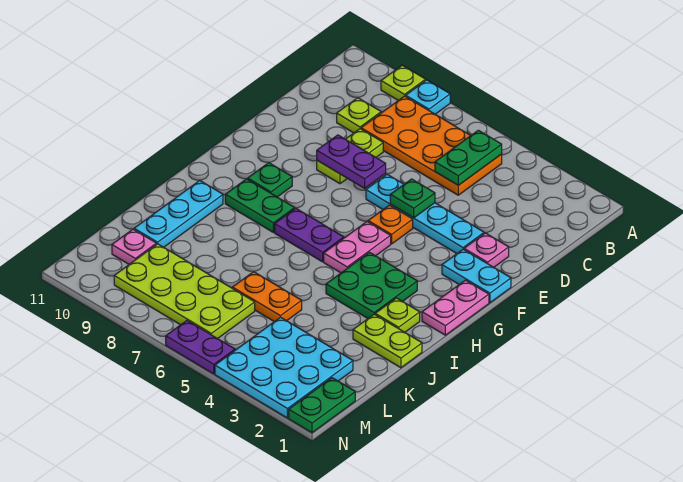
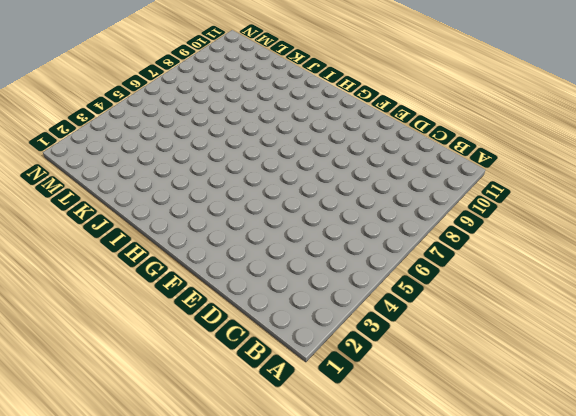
none -> cyan 1x1 plate [406,80,450,114]
none -> lime 1x1 plate [381,65,426,100]
none -> orange 2x4 plate [361,96,502,195]

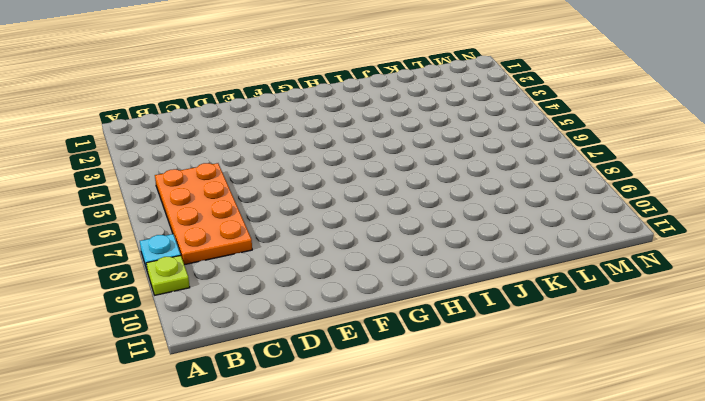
none -> lime 1x1 plate [337,98,381,133]
none -> lime 1x2 plate [317,129,383,184]
none -> pink 1x1 plate [464,233,509,267]

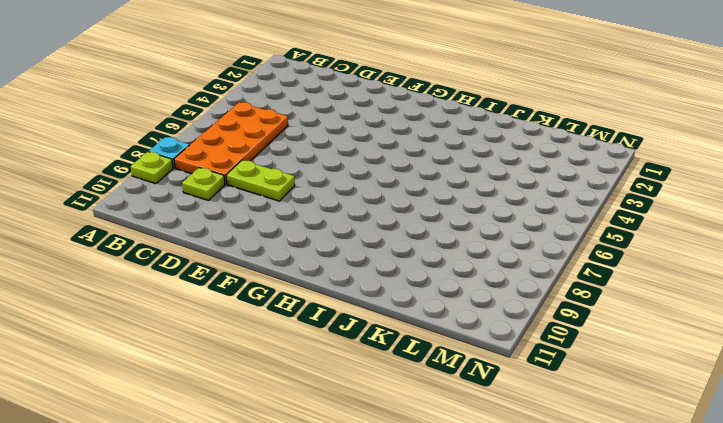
none -> pink 1x1 plate [464,233,509,267]
none -> cyan 1x4 plate [366,174,484,253]
none -> cyan 1x2 plate [442,249,511,303]

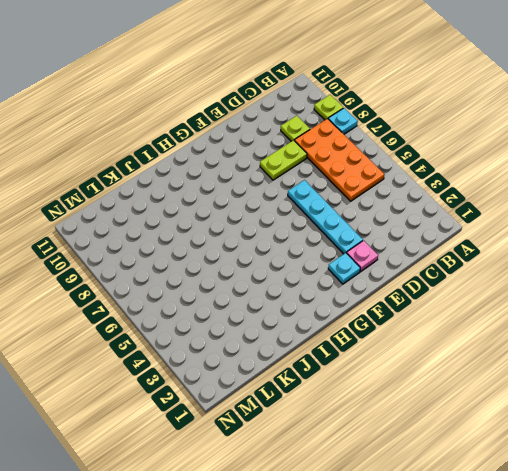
cyan 1x1 plate [328,253,360,284] -> cyan 1x2 plate [442,249,511,303]
none -> orange 1x1 plate [368,205,413,244]
none -> pink 1x2 plate [422,280,489,335]
none -> pink 1x2 plate [324,222,391,273]

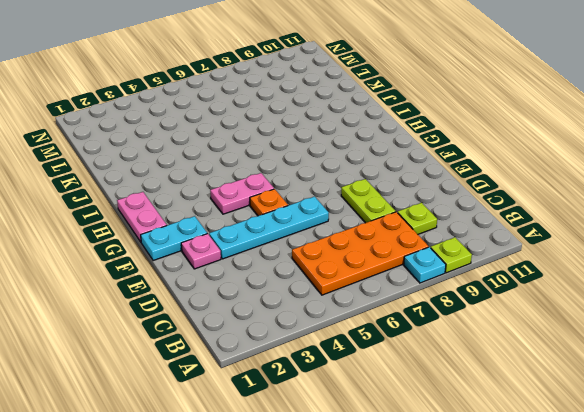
pink 1x2 plate [210,173,274,214] -> pink 1x2 plate turned to [324,222,391,273]
none -> green 1x1 plate [248,163,292,197]
none -> green 2x2 plate [326,253,417,318]
none -> purple 1x2 plate [275,208,344,262]

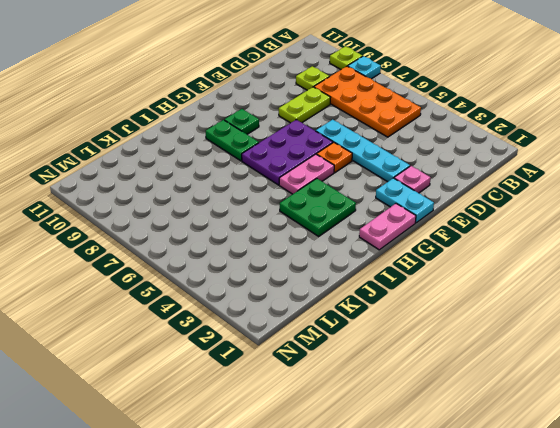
purple 2x3 plate [242,120,333,185] -> purple 1x2 plate [275,208,344,262]
none -> lime 1x1 plate [375,298,420,332]
none -> cyan 1x3 plate [134,181,223,247]
none -> lime 1x2 plate [353,314,422,368]

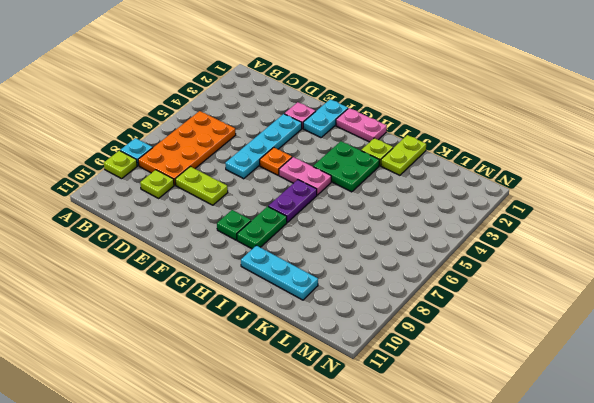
none -> orange 1x2 plate [232,272,302,322]
none -> cyan 3x3 plate [215,317,353,418]
none -> lime 2x4 plate [114,244,255,339]

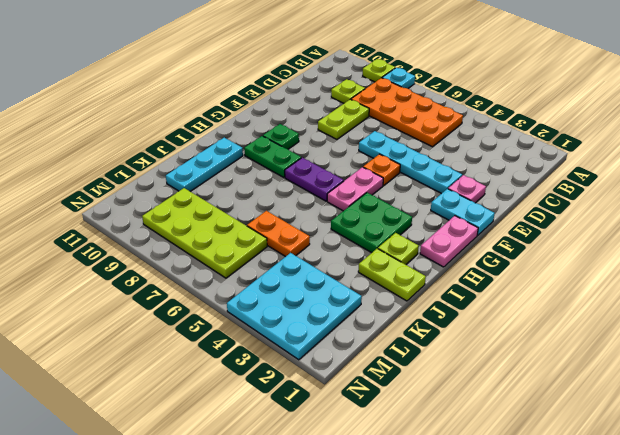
none -> pink 1x1 plate [112,229,156,264]
none -> green 1x2 plate [289,378,355,433]
none -> purple 1x2 plate [166,321,235,374]

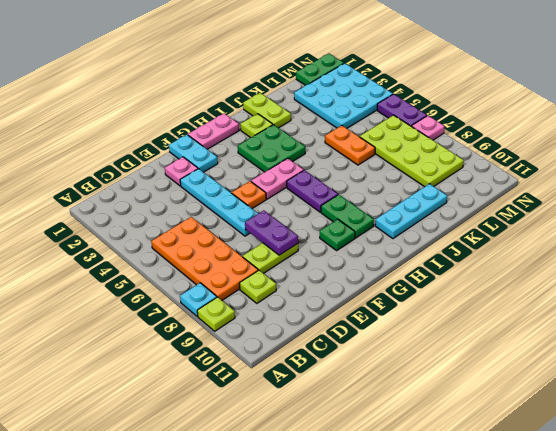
pink 1x1 plate [412,116,444,140] -> pink 1x1 plate moved to [112,229,156,264]
none -> green 1x2 plate [435,130,502,185]
none -> green 1x1 plate [390,179,435,218]

